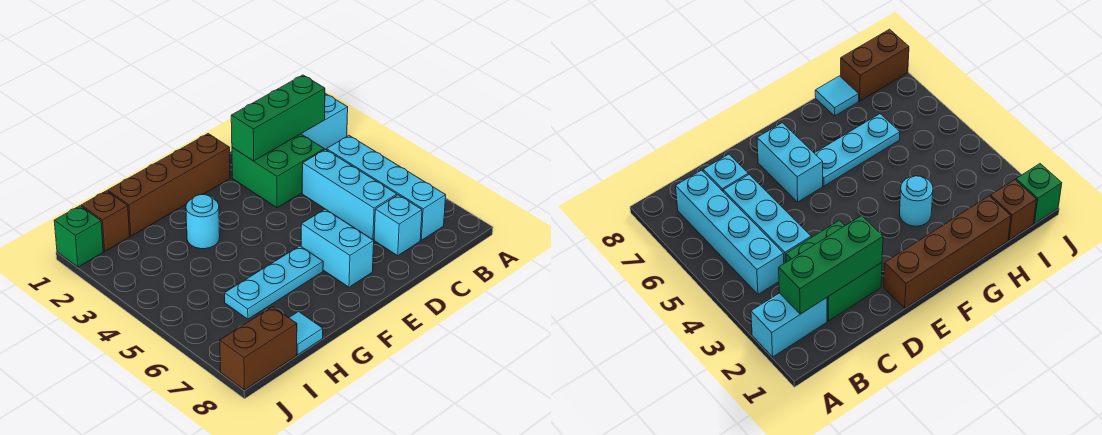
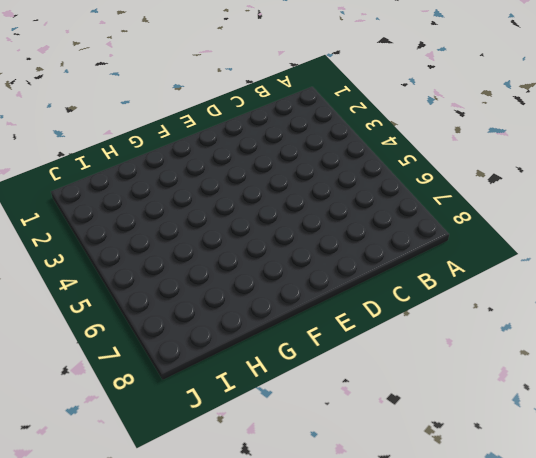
none -> cyan 1x2 brick [301,94,348,150]
none -> cyan 1x4 brick [327,136,446,240]
none -> green 2x2 brick [232,134,324,208]

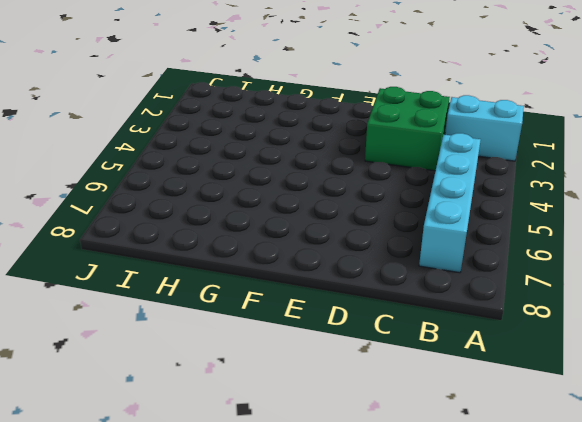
none -> cyan 1x3 brick [302,149,397,240]
none -> cyan 1x1 brick [374,195,422,256]
none -> brown 1x4 brick [108,134,230,236]

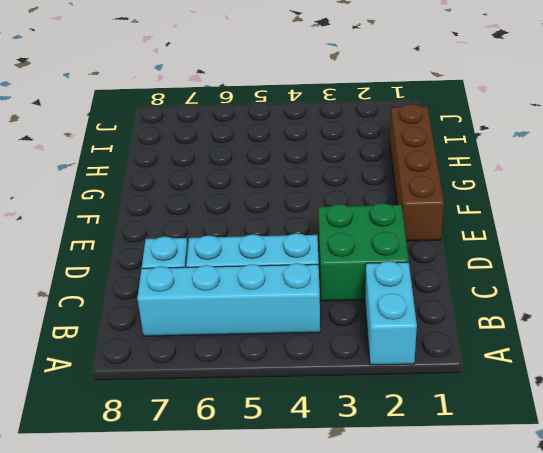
none -> cyan 1x2 brick [301,209,374,287]
none -> cyan 1x3 plate [225,246,323,319]
none -> cyan 1x1 round brick [186,195,220,249]

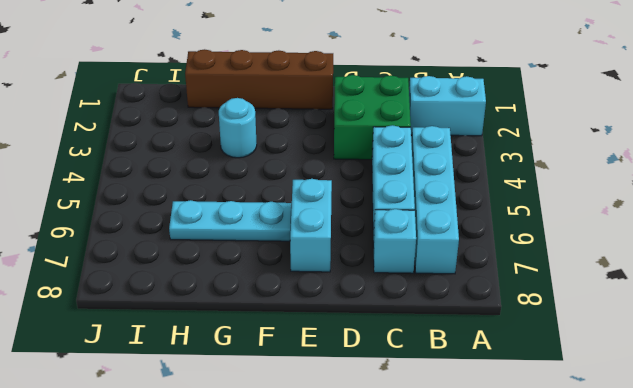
none -> cyan 1x1 tile [289,312,323,355]
none -> brown 1x1 brick [81,191,130,251]
none -> brown 1x2 brick [220,307,297,390]

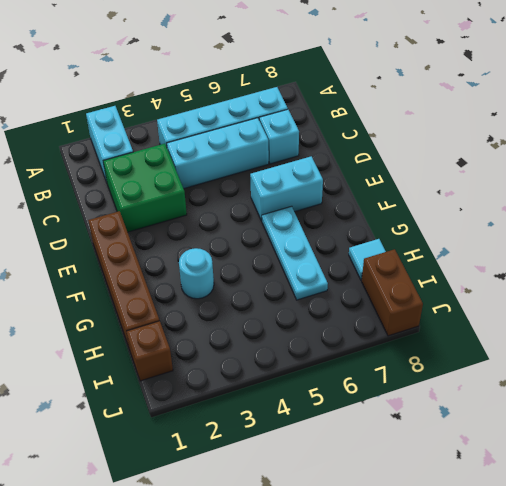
none -> green 1x1 brick [54,206,103,267]
none -> green 1x3 brick [231,75,325,161]

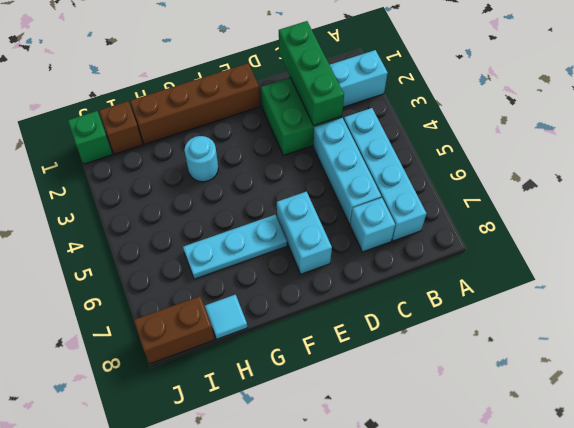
green 1x3 brick [279,21,344,125] -> green 1x3 brick turned to [231,75,325,161]

